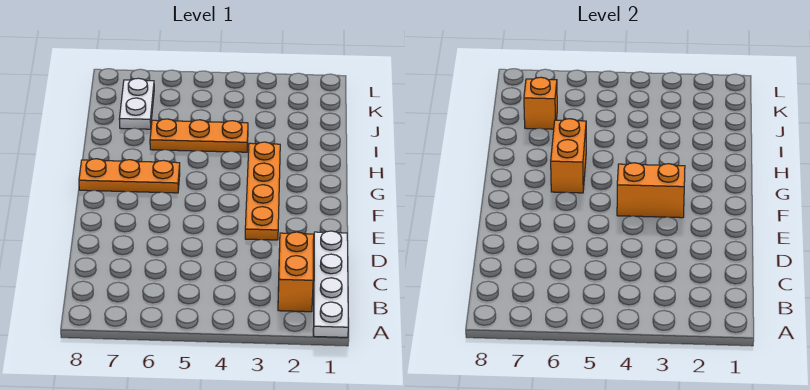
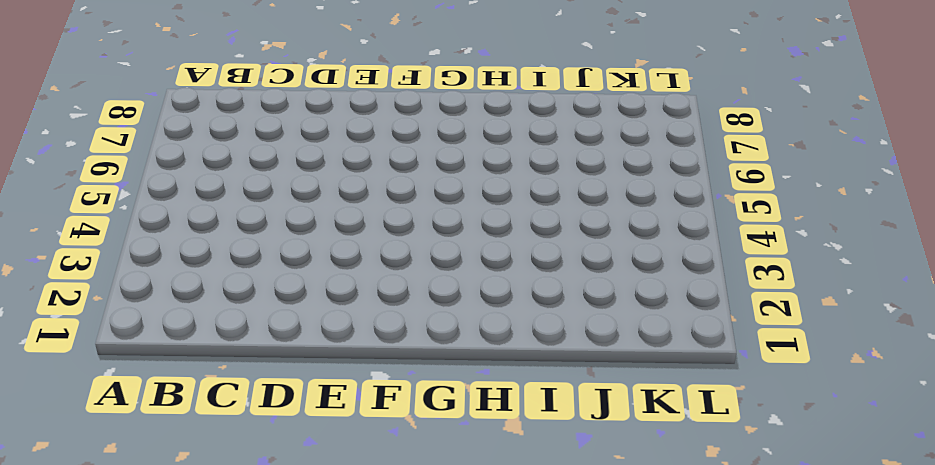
none -> white 1x4 plate [313,231,348,337]
none -> orange 1x2 brick [278,232,314,312]

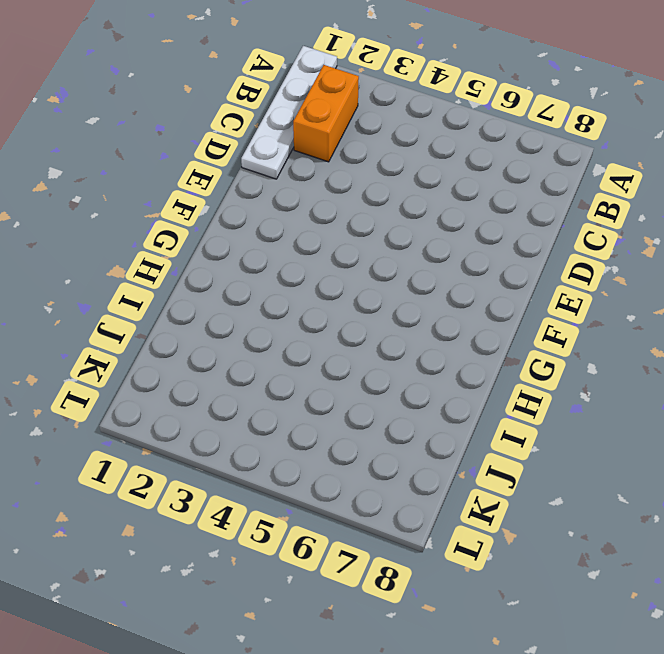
none -> orange 1x4 plate [245,142,280,240]
none -> orange 1x3 plate [79,159,180,193]

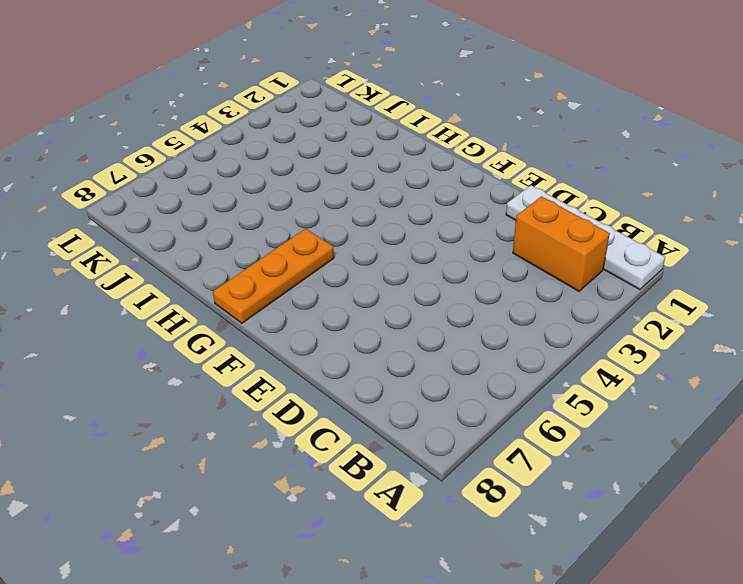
none -> orange 1x4 plate [245,142,280,240]
none -> orange 1x3 plate [150,119,248,152]

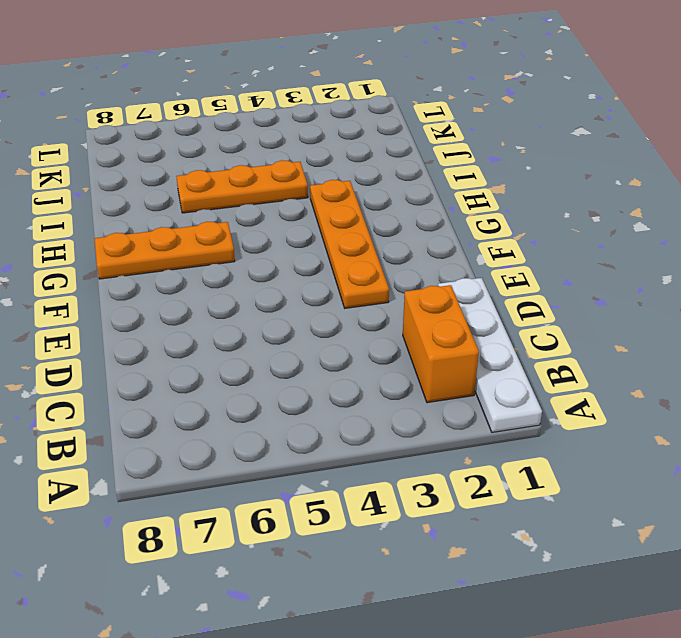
none -> white 1x2 plate [119,78,154,129]
none -> orange 1x2 brick [617,163,685,218]

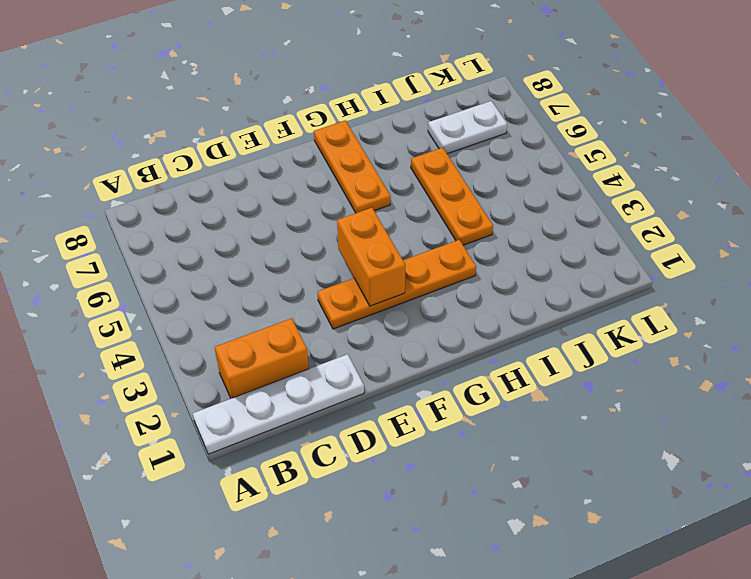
none -> orange 1x2 brick [551,119,586,193]
none -> orange 1x1 brick [524,77,557,129]

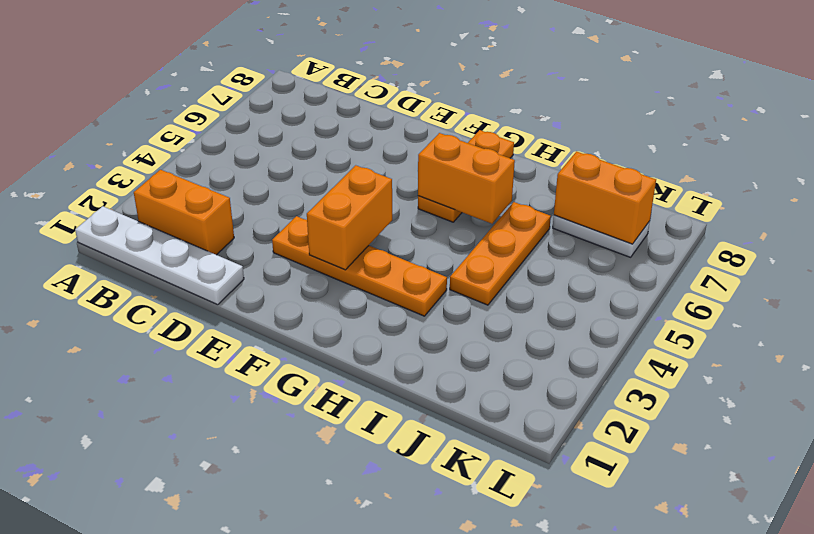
orange 1x2 brick [554,152,656,244] -> orange 1x1 brick [524,77,557,129]

